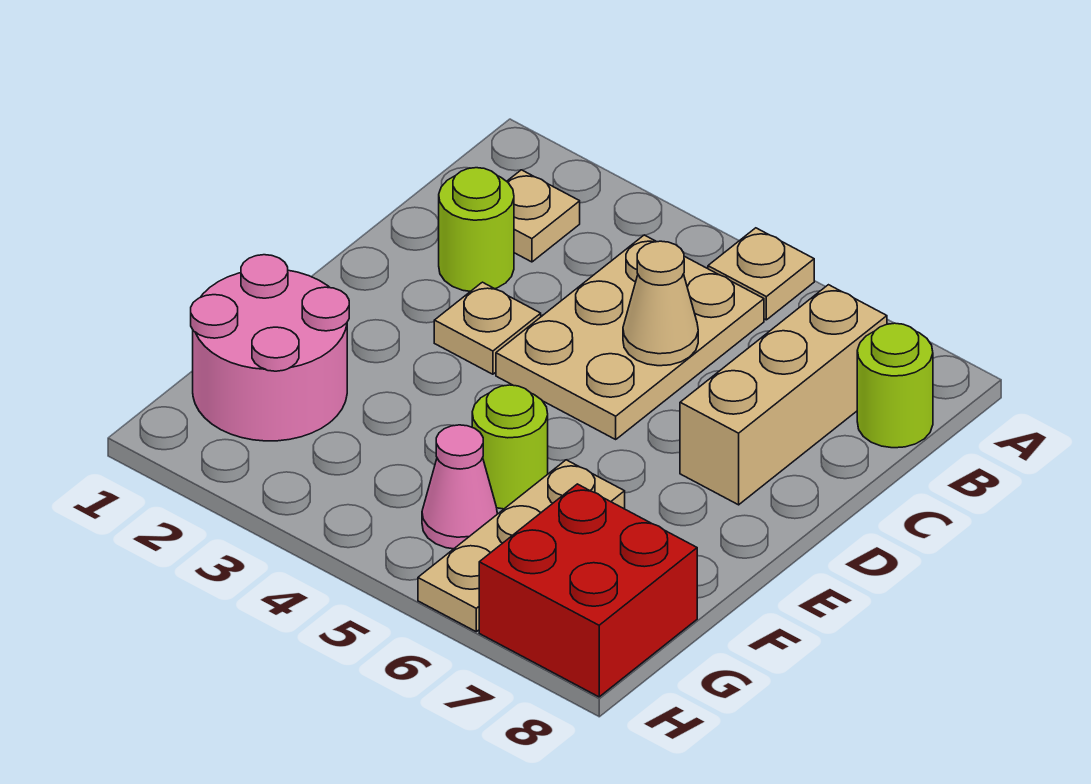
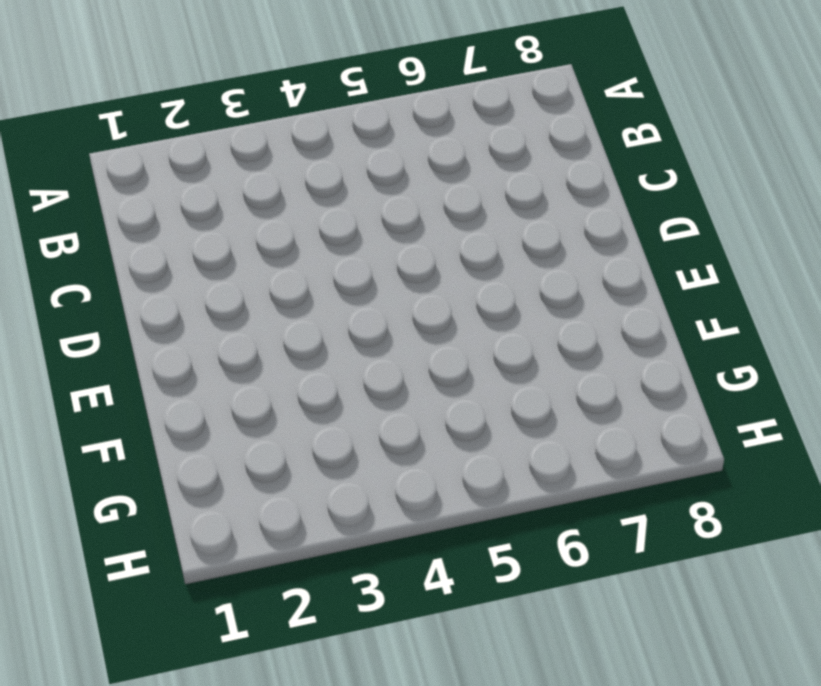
none -> tan 1x1 plate [708,228,814,320]
none -> tan 1x1 plate [507,170,580,262]
none -> tan 2x3 plate [496,235,764,439]

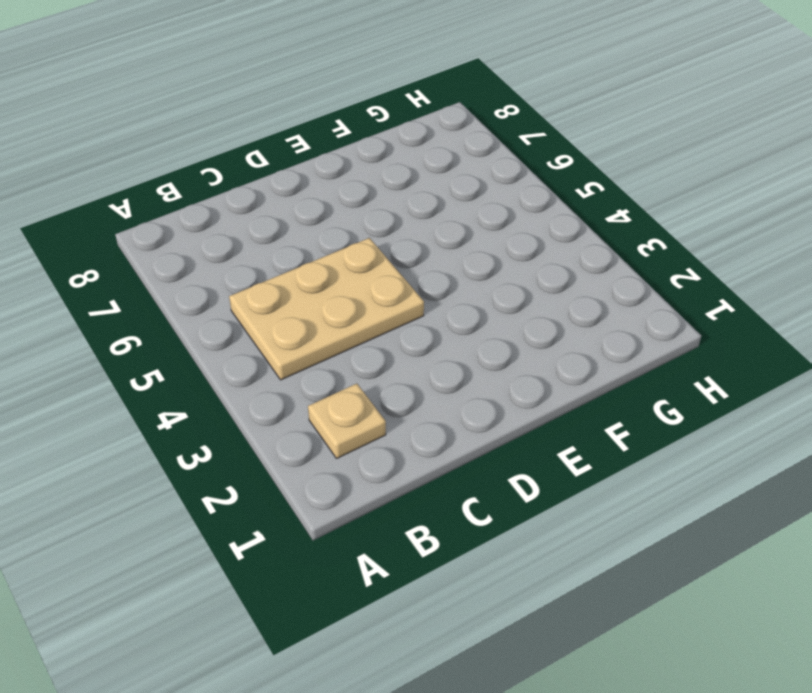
none -> tan 1x1 plate [708,228,814,320]
none -> tan 1x3 brick [680,285,887,505]
none -> lime 1x1 round brick [857,323,933,448]

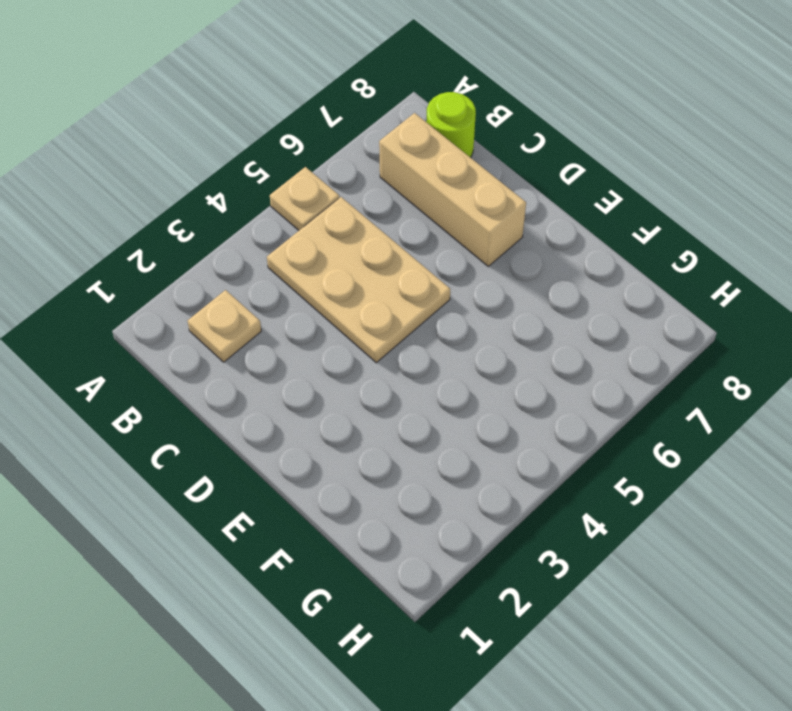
none -> lime 1x1 round brick [439,168,514,292]
none -> tan 1x1 plate [434,282,541,374]
none -> pink 2x2 round brick [191,255,349,441]

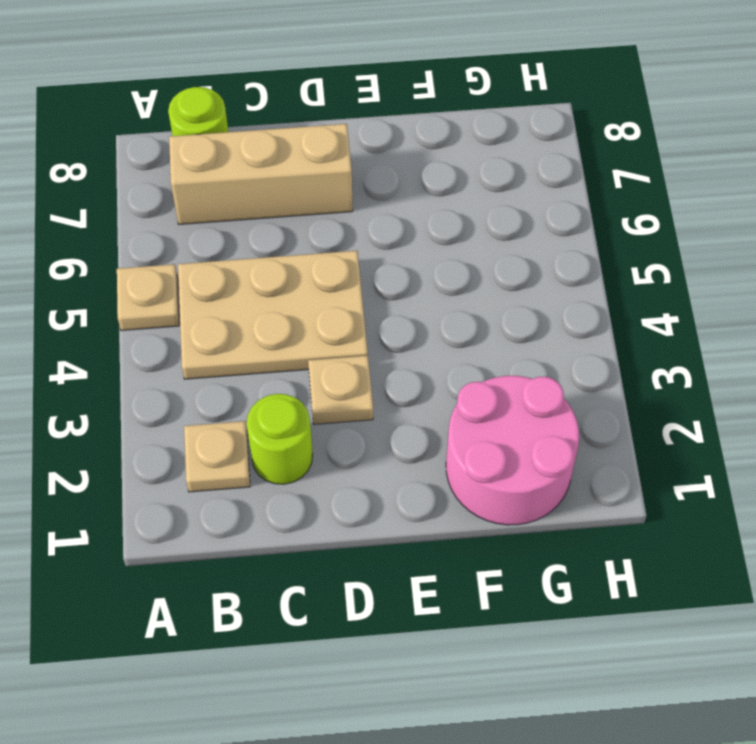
none -> lime 1x1 round brick [472,385,548,509]
none -> tan 1x3 plate [418,460,625,632]
none -> pink 1x1 cone [422,425,497,549]

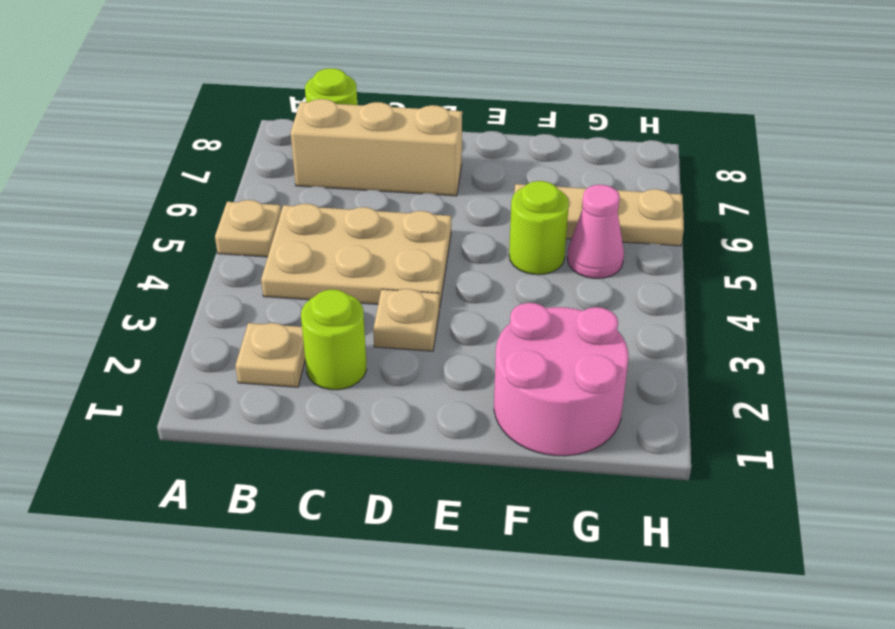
none -> red 2x2 brick [479,484,697,697]
none -> tan 1x1 cone [623,241,698,366]

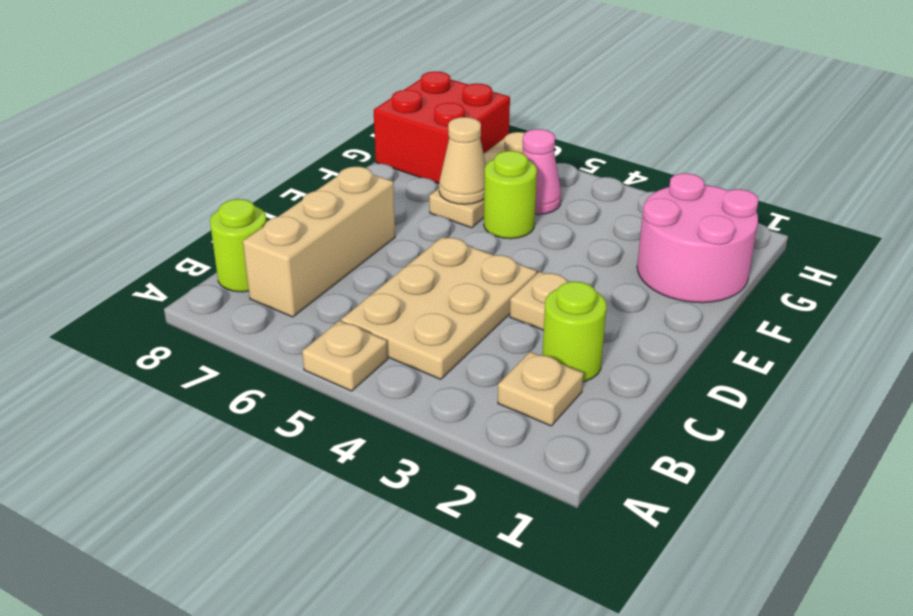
tan 1x1 cone [439,117,486,204] -> tan 1x1 cone moved to [623,241,698,366]

